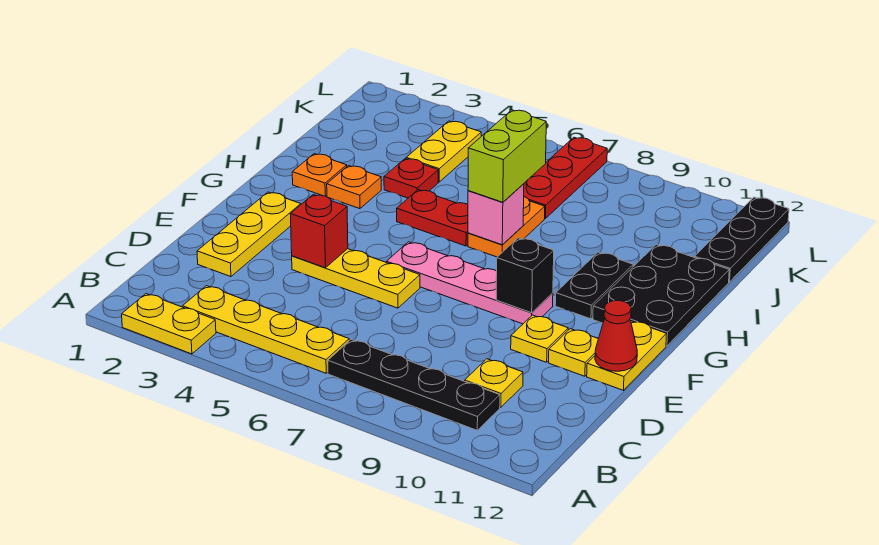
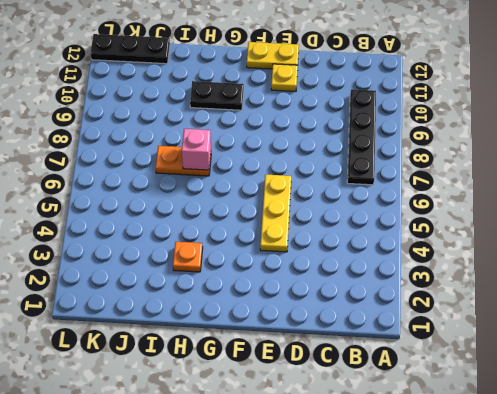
none -> yellow 1x2 plate [122,294,216,354]
none -> yellow 1x4 plate [183,286,349,373]
none -> yellow 1x1 plate [465,359,523,407]

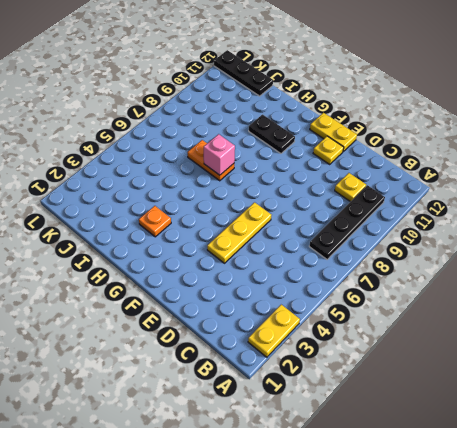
none -> yellow 1x4 plate [183,286,349,373]
none -> yellow 1x3 plate [197,192,301,277]
none -> yellow 1x1 plate [511,315,568,362]

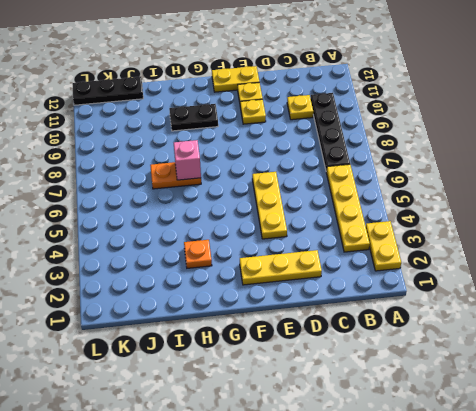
none -> pink 1x4 plate [387,242,553,324]
none -> black 2x3 plate [593,245,729,346]
none -> orange 1x1 plate [292,154,347,196]

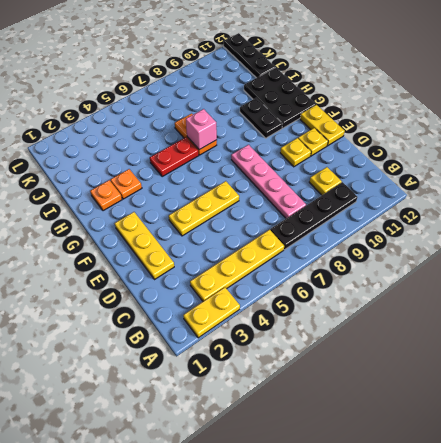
pink 1x4 plate [231,145,306,218] -> pink 1x4 plate turned to [387,242,553,324]
none -> red 1x1 plate [384,158,438,198]
none -> yellow 1x2 plate [406,121,481,182]
none -> red 1x3 plate [524,137,607,219]

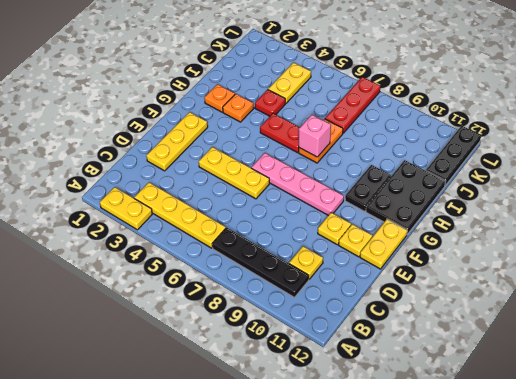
none -> red 1x1 brick [290,194,348,268]
none -> red 1x1 cone [595,300,637,371]
none -> black 1x1 brick [496,238,554,313]

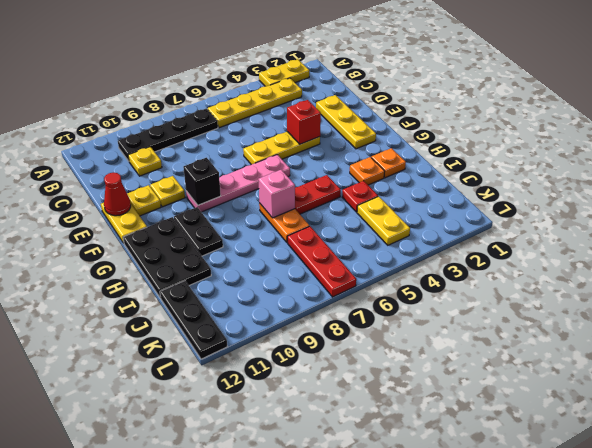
none -> lime 1x2 brick [468,110,546,202]

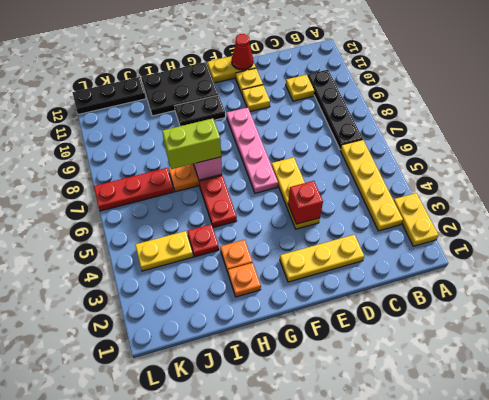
none -> black 1x1 brick [496,238,554,313]

